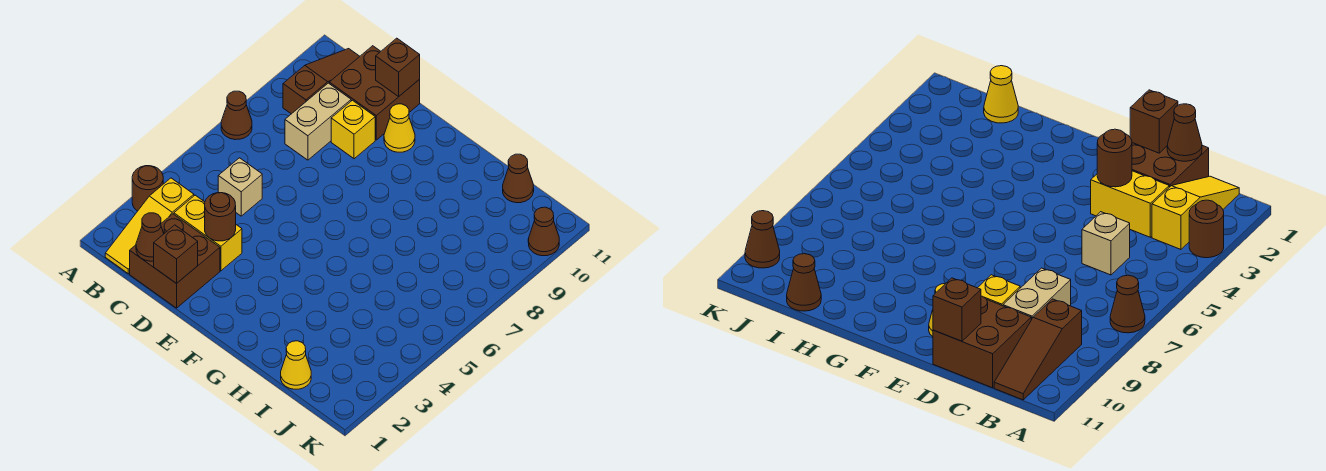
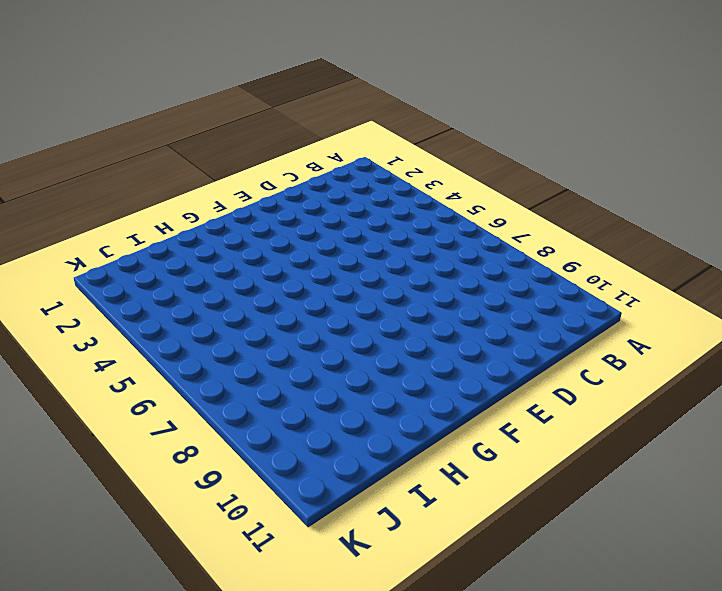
none -> brown 1x1 round brick [132,166,163,211]
none -> brown 1x1 cone [221,91,252,140]
none -> yellow 1x3 slope [105,178,194,274]

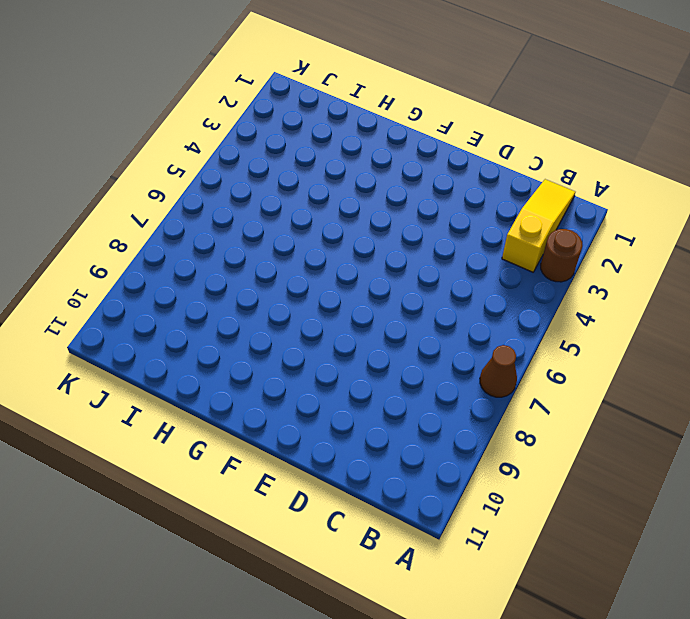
none -> brown 1x3 slope [283,49,360,114]
none -> brown 2x2 brick [130,214,220,308]
none -> yellow 1x2 brick [174,195,242,271]

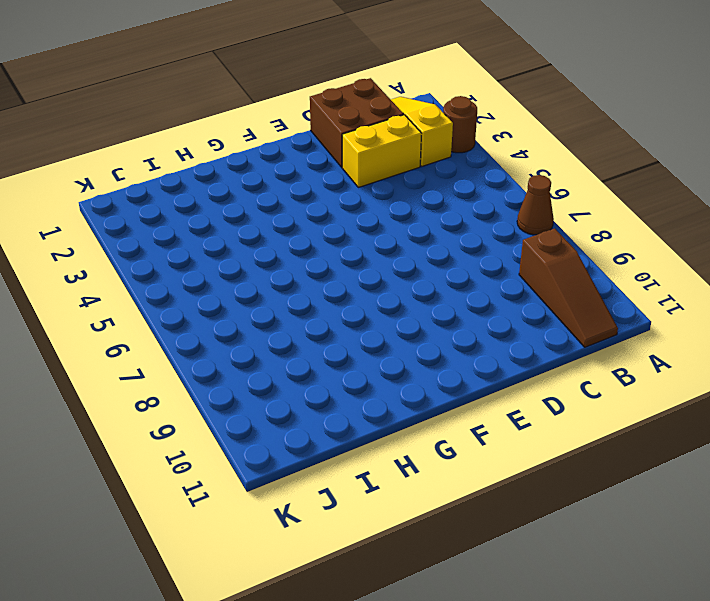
none -> tan 1x1 brick [218,158,262,216]
none -> tan 1x2 brick [285,83,351,160]
none -> brown 2x2 brick [329,46,420,140]

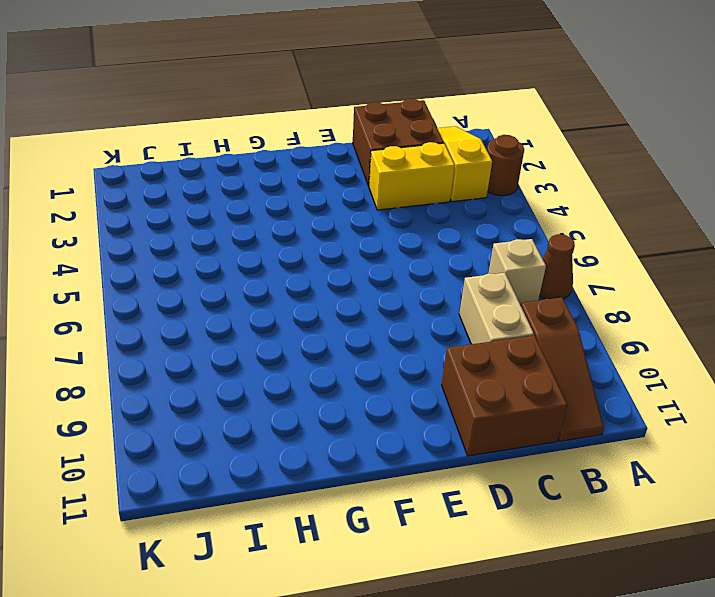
tan 1x1 brick [488,239,546,305] -> tan 1x1 brick moved to [218,158,262,216]
none -> yellow 1x1 brick [331,100,375,159]
none -> yellow 1x1 cone [384,104,415,152]
none -> yellow 1x1 cone [281,341,311,389]

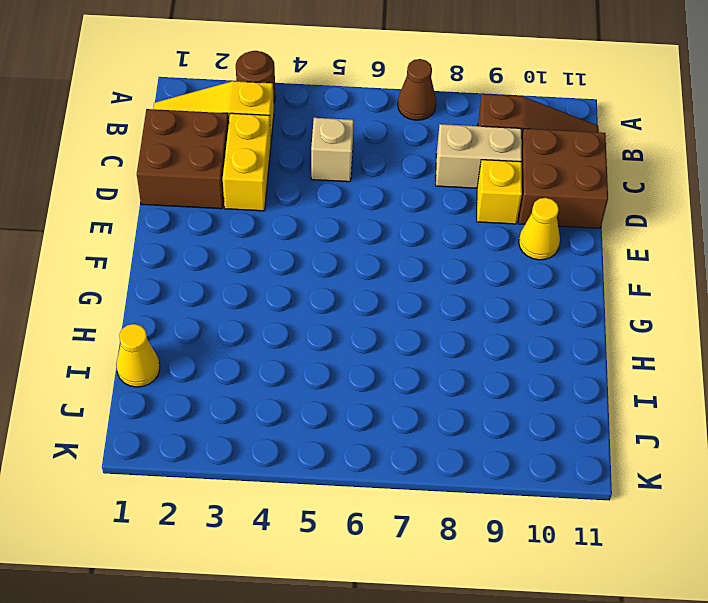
none -> brown 1x1 cone [503,154,534,203]
none -> brown 1x1 cone [528,207,559,256]
none -> brown 1x1 cone [136,213,164,261]

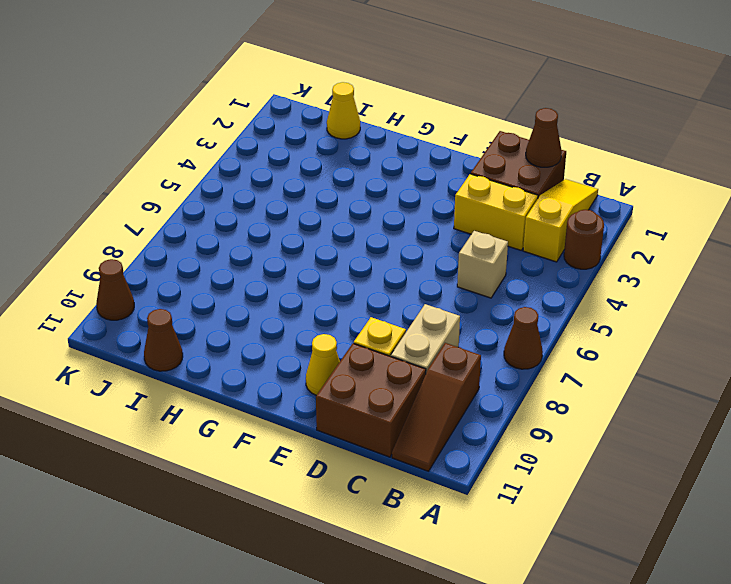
none -> brown 1x1 brick [154,225,198,284]
none -> brown 1x1 round brick [205,193,236,241]
none -> brown 1x1 brick [376,38,420,97]

